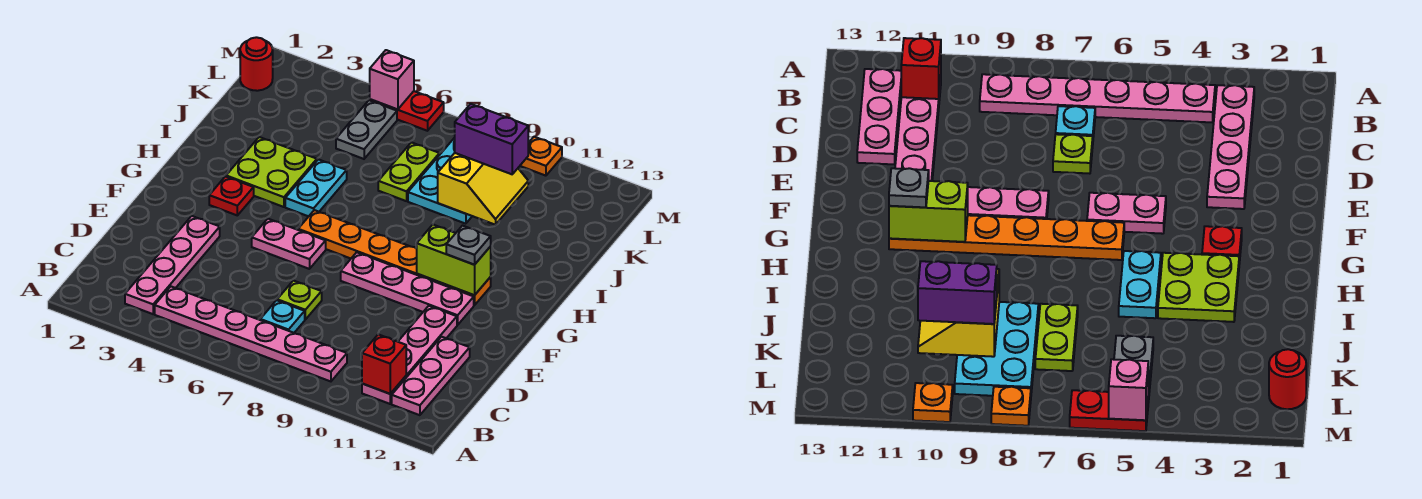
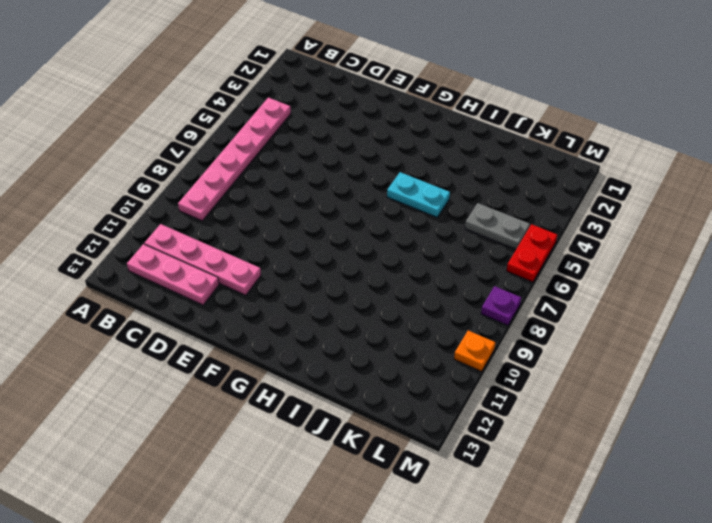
purple 1x1 plate [481,286,521,325] -> orange 1x1 plate [991,387,1031,426]
none -> pink 1x4 plate [125,216,220,314]
none -> cyan 1x1 plate [260,300,305,333]
none -> lime 1x1 plate [277,281,322,319]

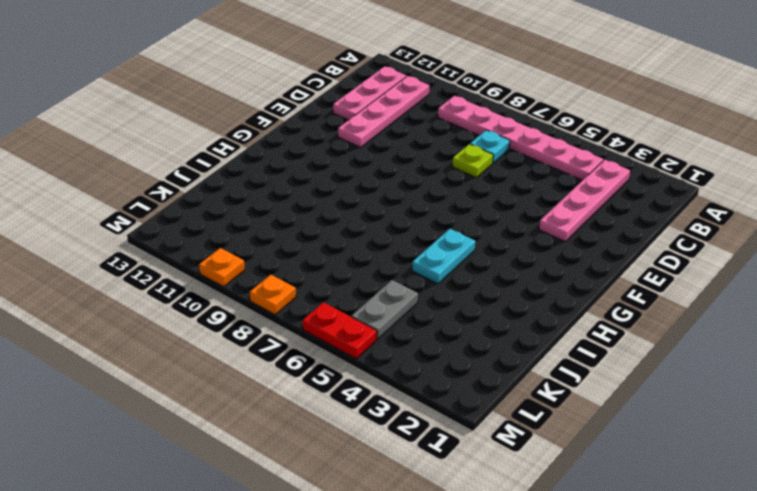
none -> pink 1x2 plate [252,219,326,269]
none -> pink 1x4 plate [341,252,474,325]
none -> red 1x1 plate [209,177,254,215]

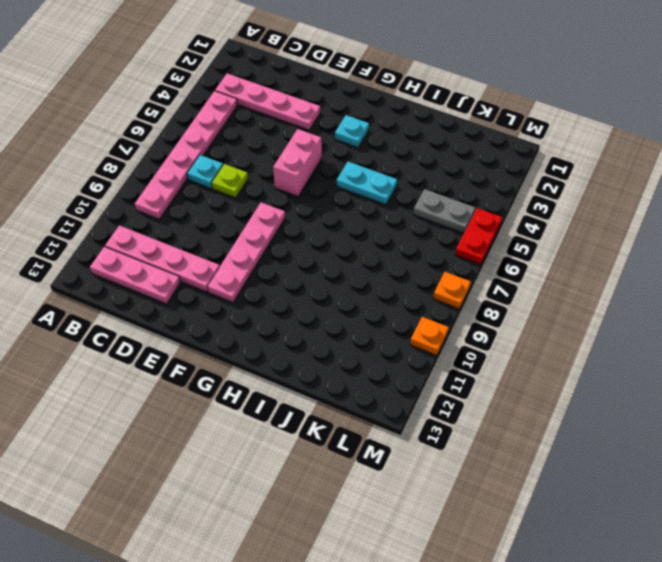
pink 1x2 brick [273,129,322,197] -> pink 1x2 plate [252,219,326,269]
cyan 1x1 plate [335,115,369,148] -> red 1x1 plate [209,177,254,215]
none -> orange 1x6 plate [298,210,491,305]
none -> lime 2x2 plate [226,137,317,207]
none -> lime 1x2 plate [378,142,440,201]

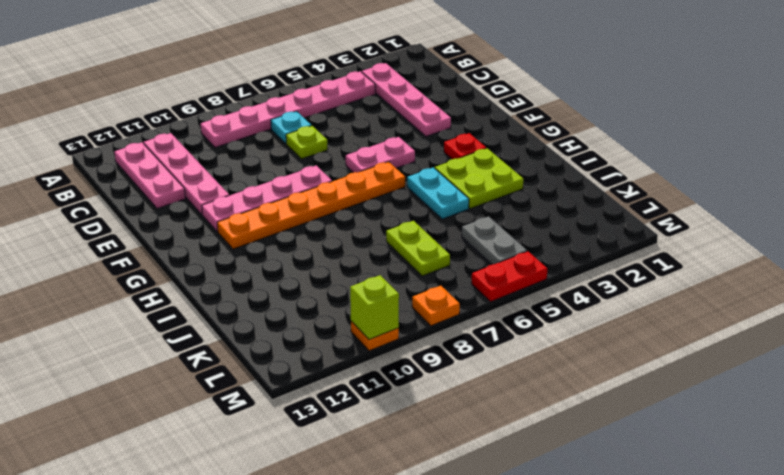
lime 1x1 brick [350,275,399,340] -> none
none -> cyan 2x3 plate [408,138,472,224]
none -> red 1x1 round brick [240,37,273,91]
none -> red 1x1 brick [362,334,406,394]

